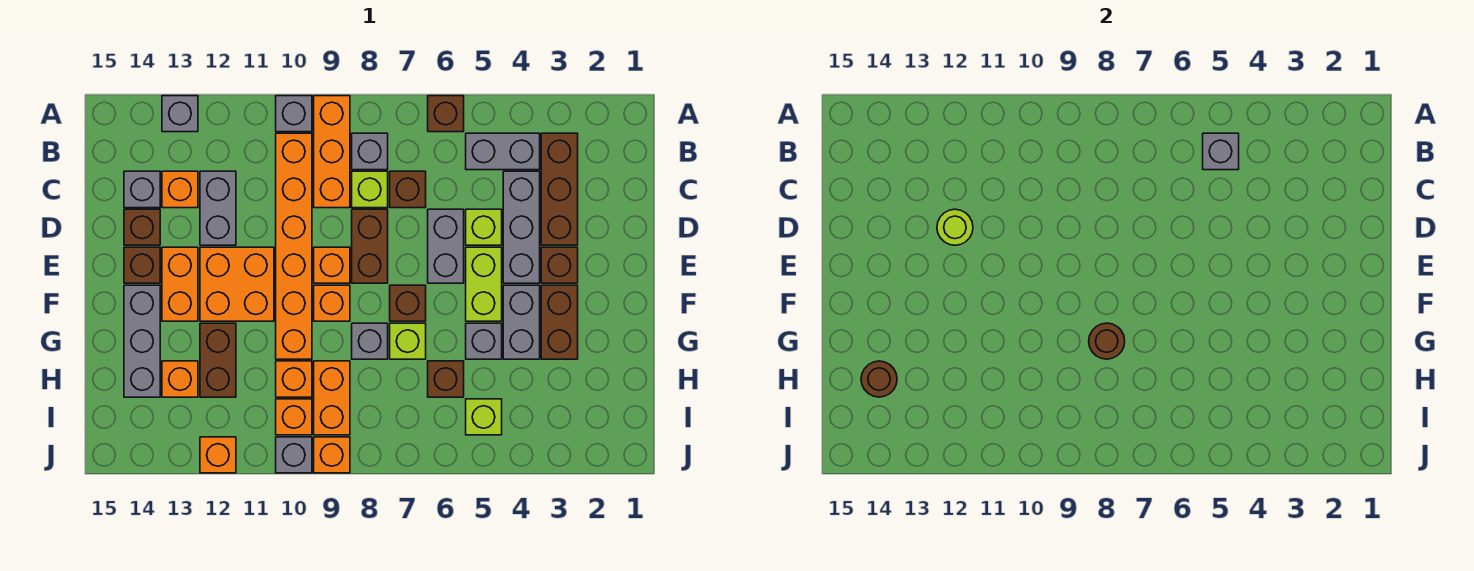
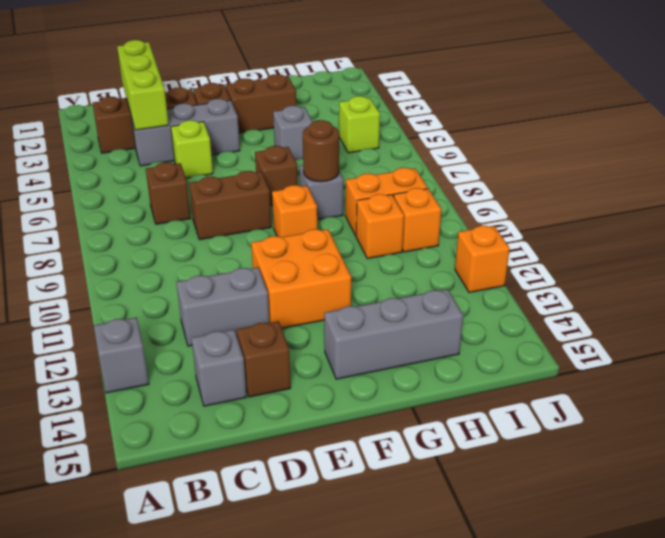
lime 1x3 brick [117,40,169,130] -> none
none -> brown 1x1 brick [428,96,464,132]
none -> orange 1x3 brick [314,96,350,208]
none -> grey 1x1 brick [276,96,312,132]
none -> grey 1x2 brick [466,133,540,170]

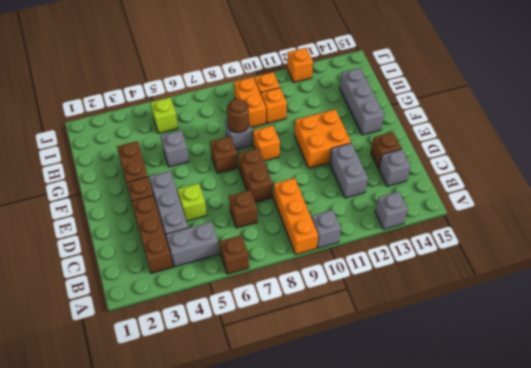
none -> grey 1x1 brick [352,133,388,170]
none -> orange 1x6 brick [276,133,312,359]
none -> lime 1x1 brick [352,171,388,208]
none -> orange 1x1 brick [162,171,198,208]

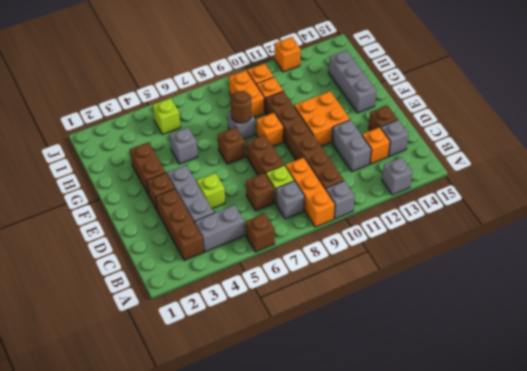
brown 1x6 brick [266,91,344,189] -> orange 1x6 brick [276,133,312,359]
none -> grey 1x2 brick [428,209,464,283]
none -> lime 1x2 brick [466,247,502,321]
none -> orange 1x1 brick [314,247,350,283]
none -> orange 1x2 brick [162,247,198,321]

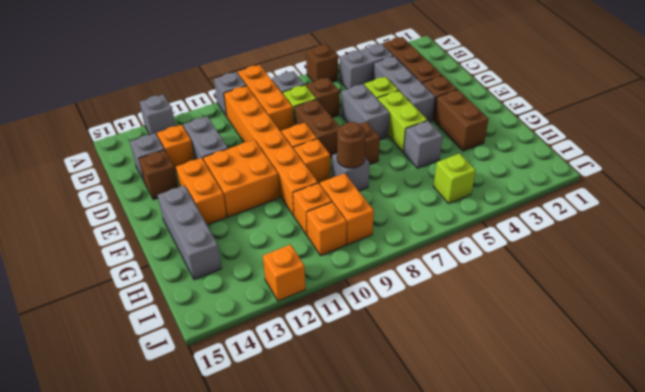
none -> brown 1x1 brick [124,247,160,283]
none -> grey 1x2 brick [503,285,540,359]
none -> lime 1x1 brick [390,323,426,359]
none -> brown 1x2 brick [200,323,236,397]

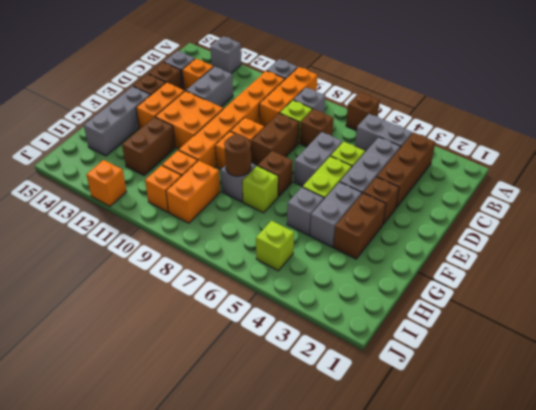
none -> brown 1x1 brick [428,361,464,397]
none -> orange 1x1 brick [162,361,198,397]
none -> orange 1x1 brick [314,437,350,473]
none -> grey 1x1 brick [276,437,312,473]

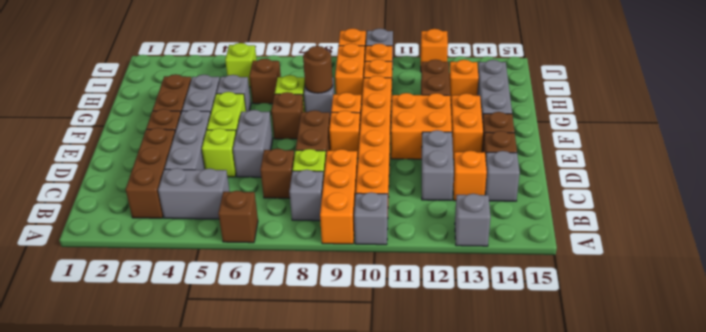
none -> grey 1x1 brick [1203,133,1239,170]
none -> lime 1x1 round brick [937,209,973,245]
none -> brown 1x1 round brick [861,361,897,397]

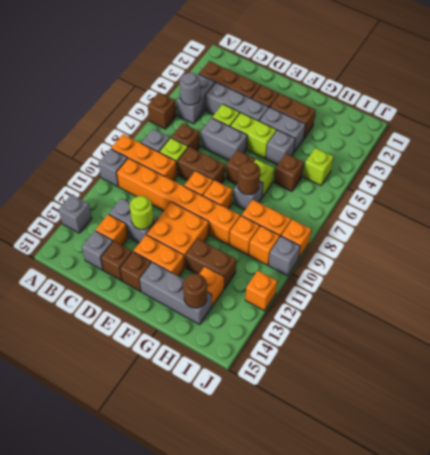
grey 1x1 round brick [180,73,200,105] -> grey 1x1 brick [1203,133,1239,170]

